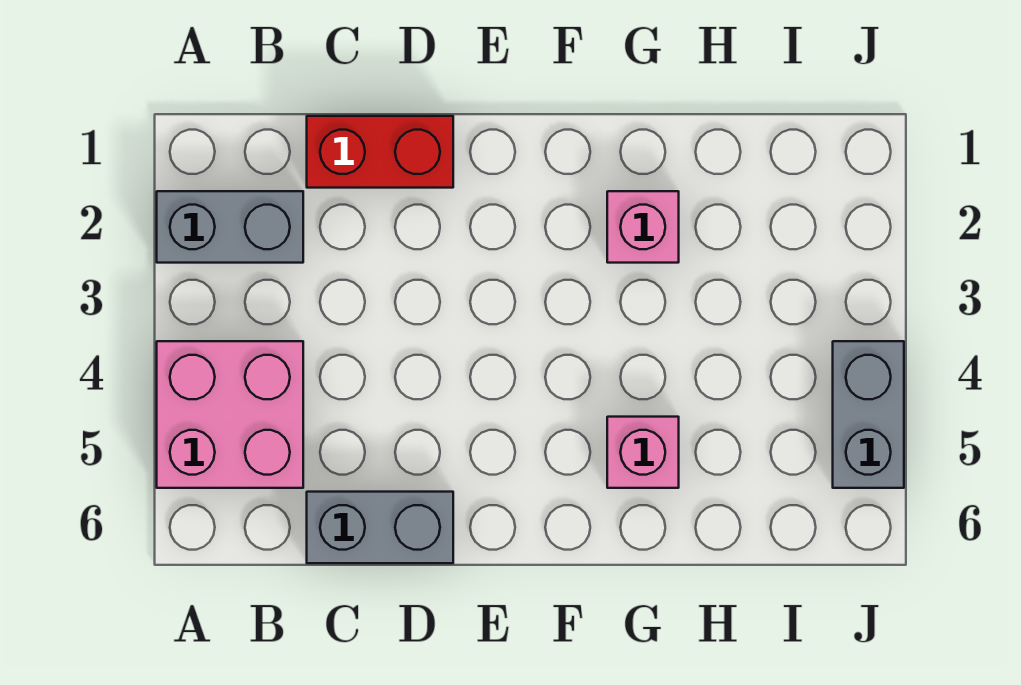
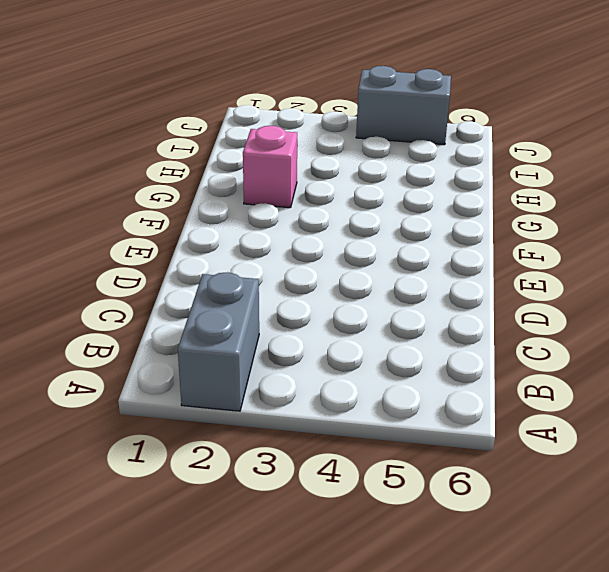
none -> pink 2x2 brick [157,341,303,488]
none -> red 1x2 brick [307,116,453,188]

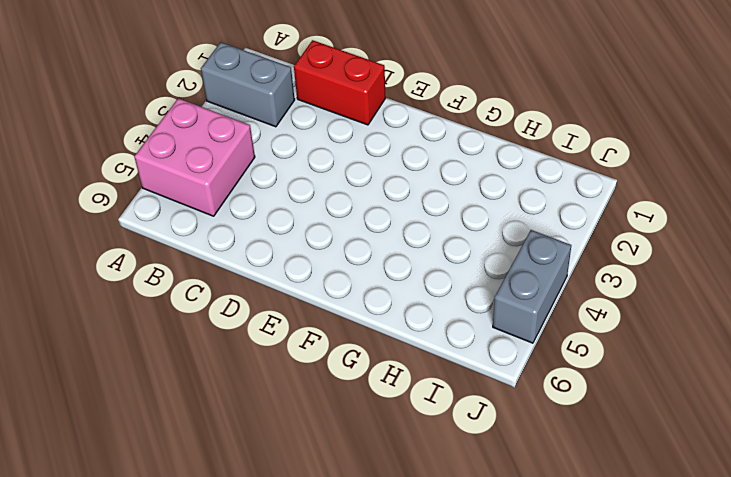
none -> grey 1x2 brick [307,492,453,563]
none -> pink 1x1 brick [607,191,679,263]

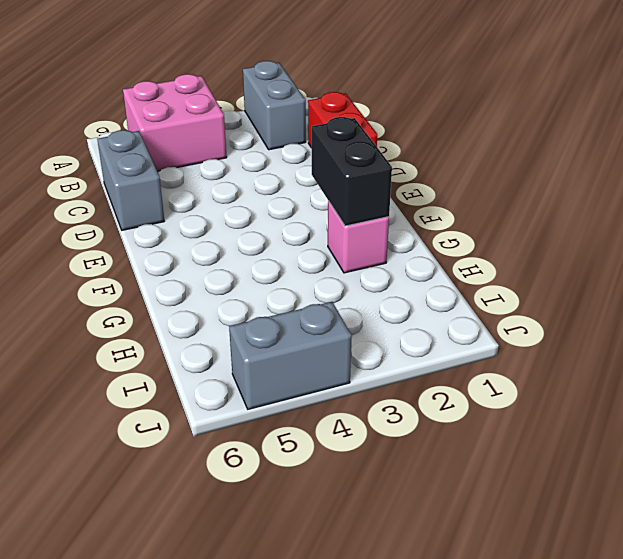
black 1x2 brick [312,117,392,226] -> none
none -> pink 1x1 brick [607,417,679,488]

